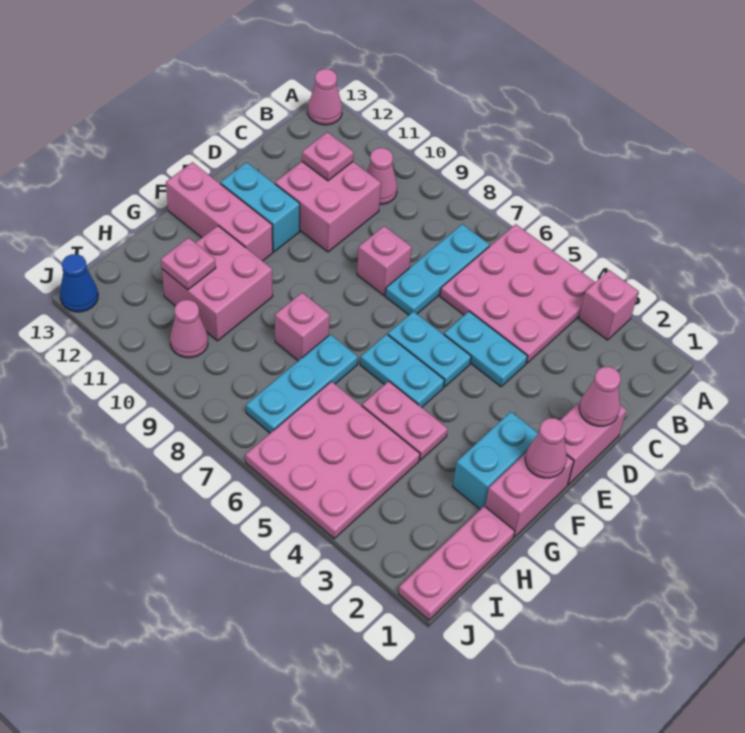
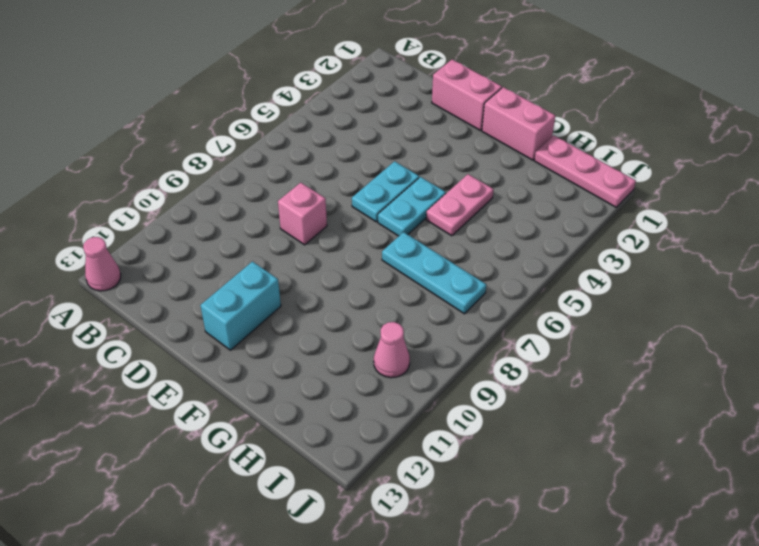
none -> pink 1x1 brick [579,270,638,340]
none -> pink 3x3 plate [440,224,595,363]
none -> cyan 1x3 plate [385,224,490,315]

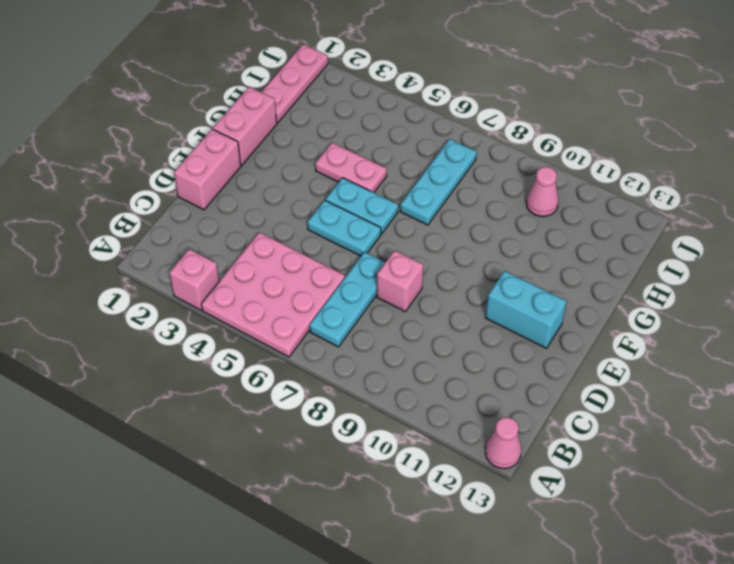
none -> pink 1x1 cone [367,148,397,204]
none -> pink 2x2 brick [275,162,381,252]
none -> cyan 1x2 plate [444,311,528,387]

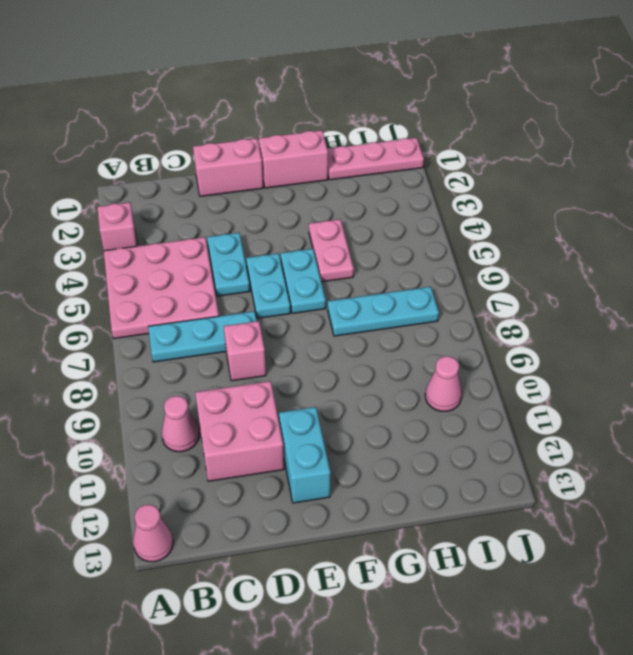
none -> cyan 1x2 brick [453,412,538,509]
none -> pink 1x3 brick [166,162,273,261]
none -> pink 1x1 brick [275,293,330,361]

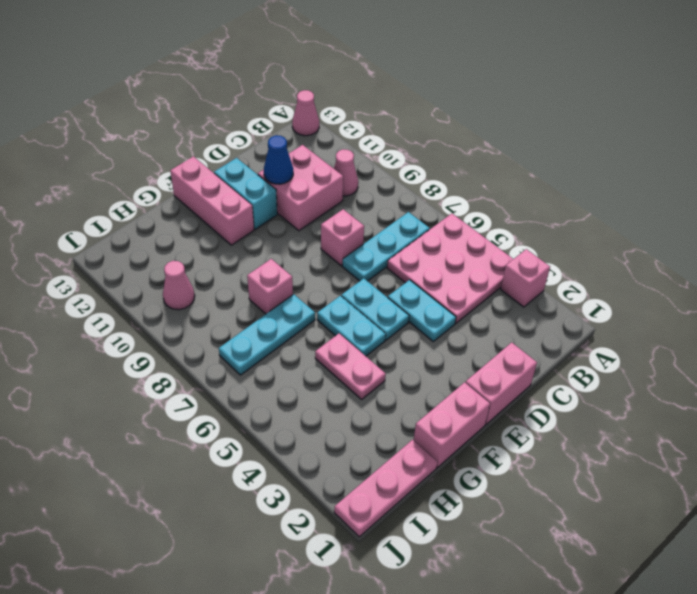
blue 1x1 cone [264,135,293,184] -> blue 1x1 cone moved to [60,254,98,312]
none -> cyan 1x2 brick [453,412,538,509]
none -> pink 2x2 brick [162,226,273,341]
none -> pink 3x3 plate [245,381,420,539]

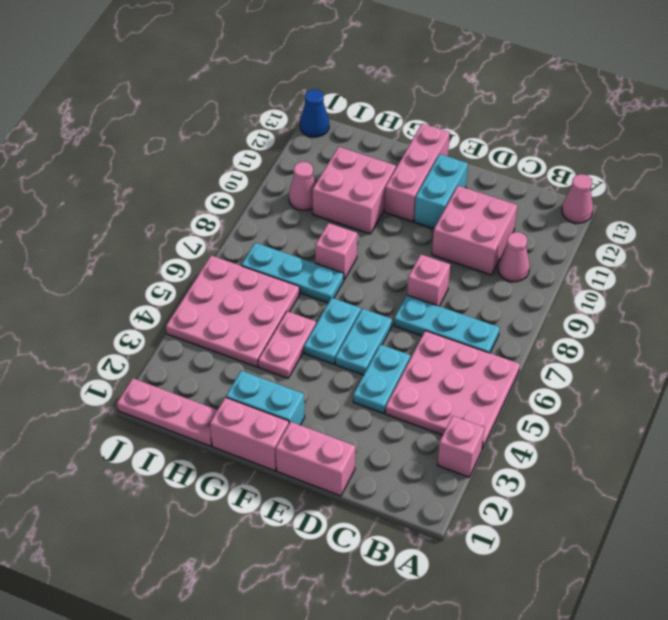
none -> pink 1x1 plate [302,132,354,181]
none -> pink 1x1 cone [579,367,621,426]
none -> pink 1x1 cone [525,418,567,478]

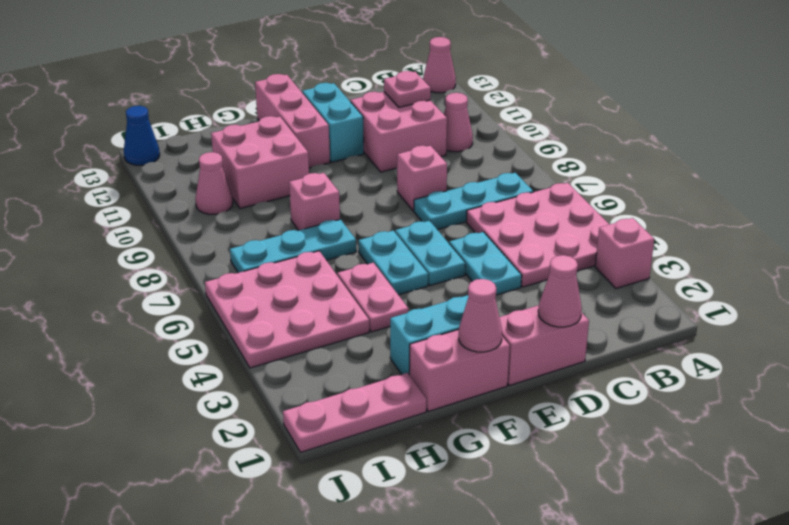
none -> pink 1x1 plate [161,238,216,290]

